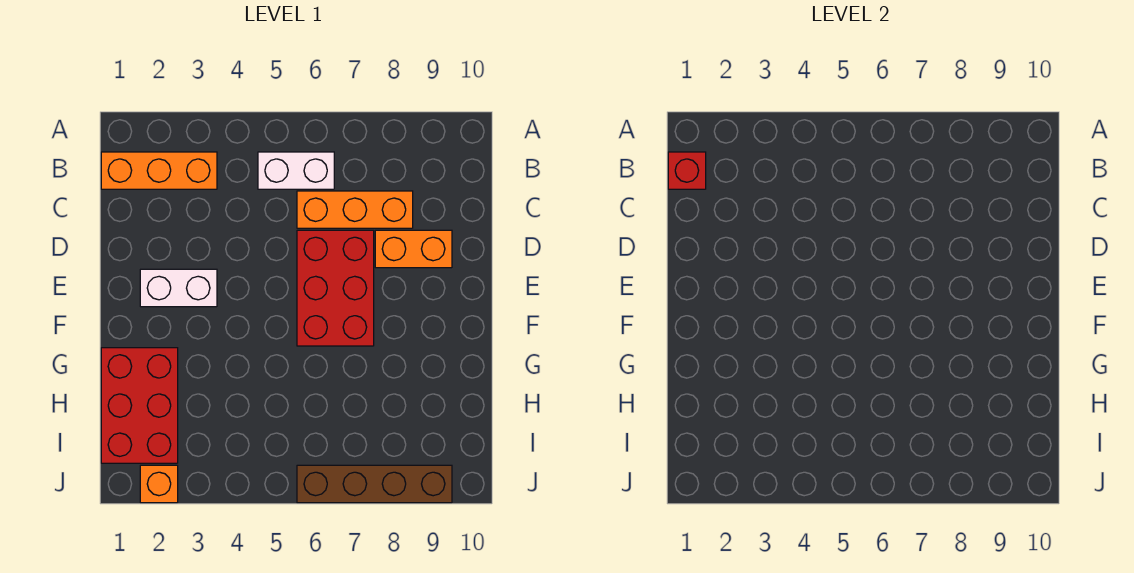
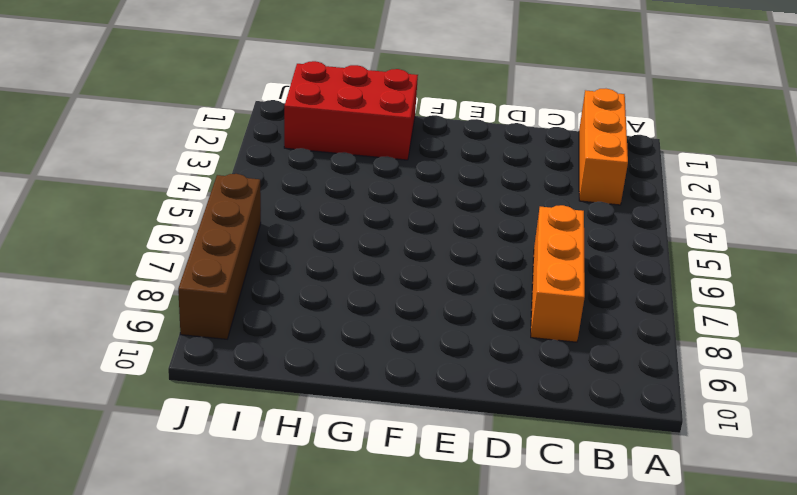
none -> white 1x2 brick [258,152,334,189]
none -> red 2x3 brick [297,230,374,346]

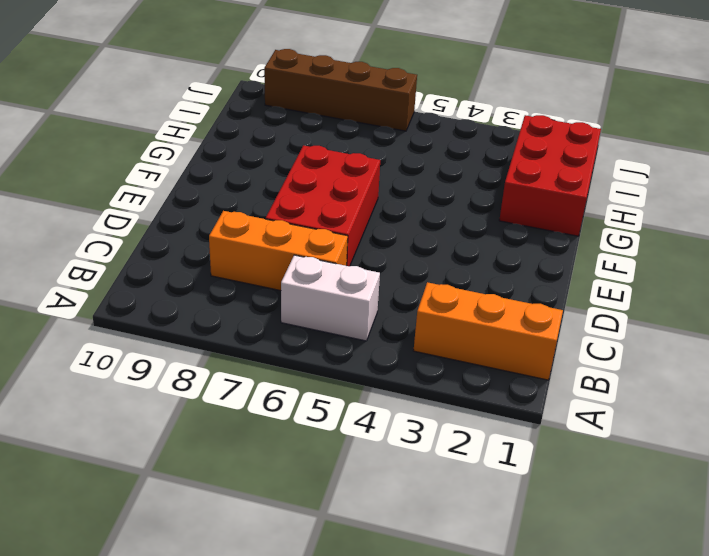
none -> orange 1x2 brick [375,230,452,268]
none -> white 1x2 brick [140,269,217,307]

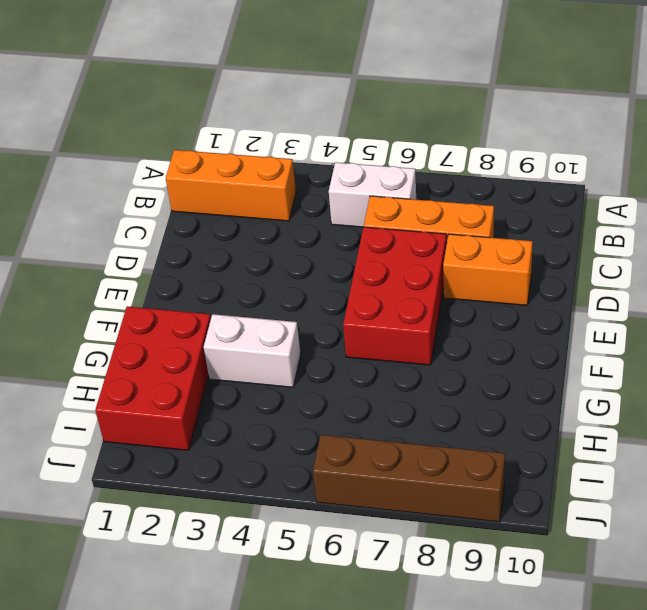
white 1x2 brick [204,314,301,387] -> white 1x2 brick moved to [140,269,217,307]
none -> orange 1x1 brick [140,465,178,503]
none -> red 1x1 brick [668,152,706,189]

